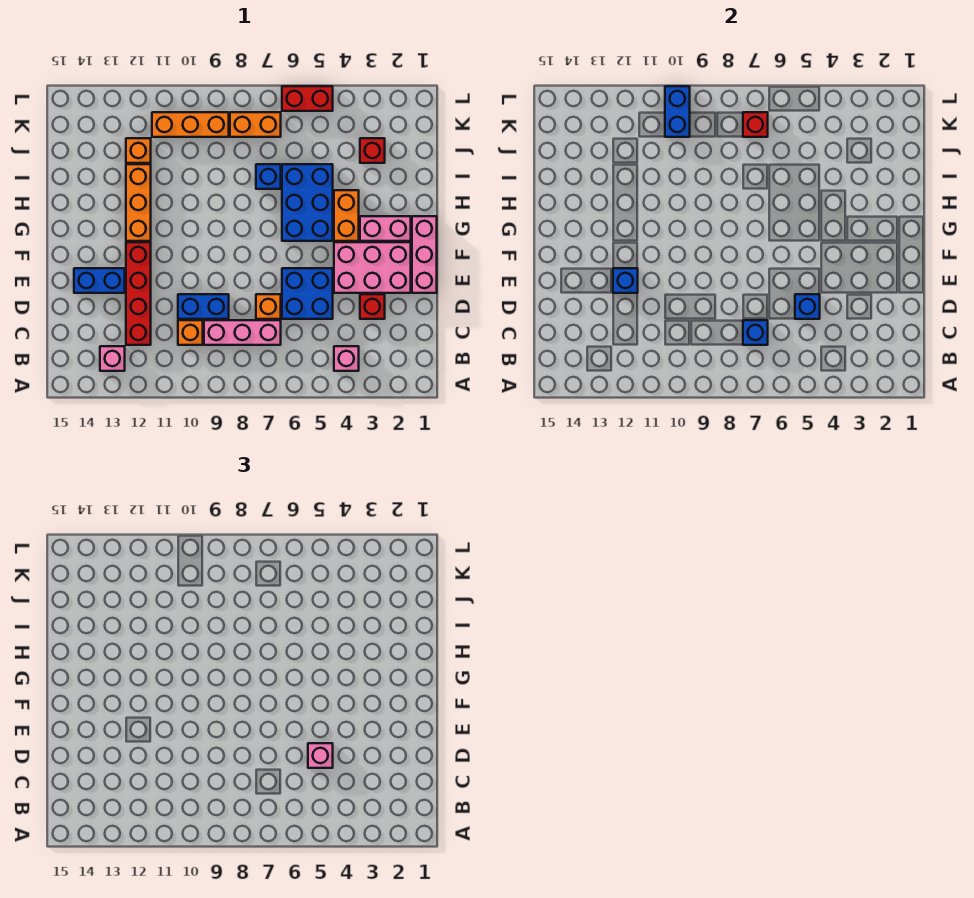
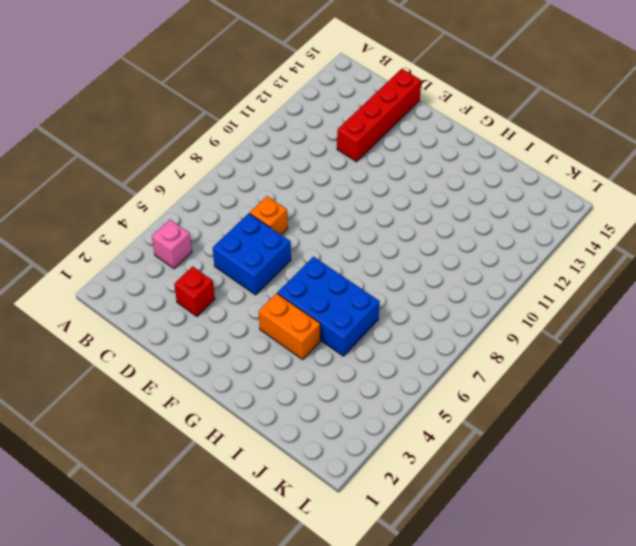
red 1x4 brick [337,69,421,162] -> red 1x4 brick turned to [126,242,151,345]
none -> pink 1x1 brick [100,346,125,371]
none -> pink 1x3 brick [204,320,281,345]
none -> orange 1x1 brick [178,320,203,345]

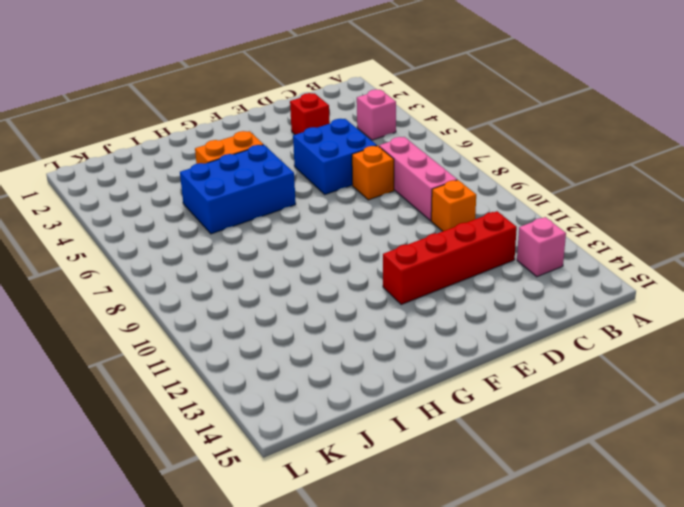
none -> blue 1x2 brick [178,294,229,319]
none -> pink 1x3 brick [412,216,437,293]
none -> pink 2x3 brick [334,242,411,293]

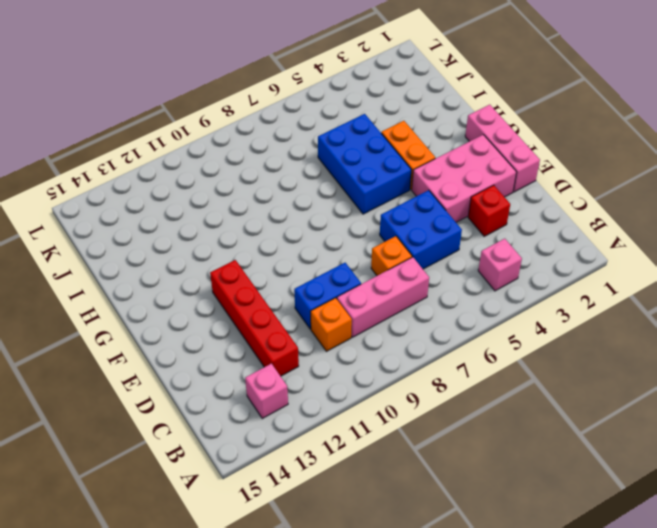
none -> blue 1x2 brick [74,268,125,293]
none -> pink 1x2 brick [360,216,411,241]
none -> orange 1x3 brick [126,164,151,241]

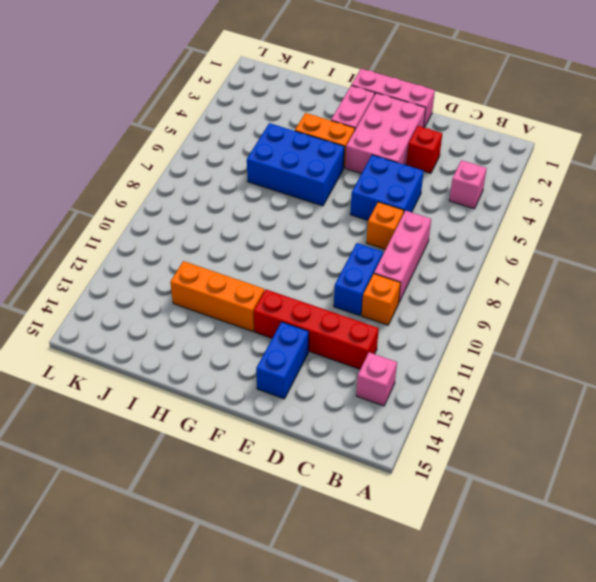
none -> blue 1x1 brick [256,164,281,189]
none -> red 1x1 brick [360,138,385,163]
none -> orange 1x1 brick [126,138,151,163]

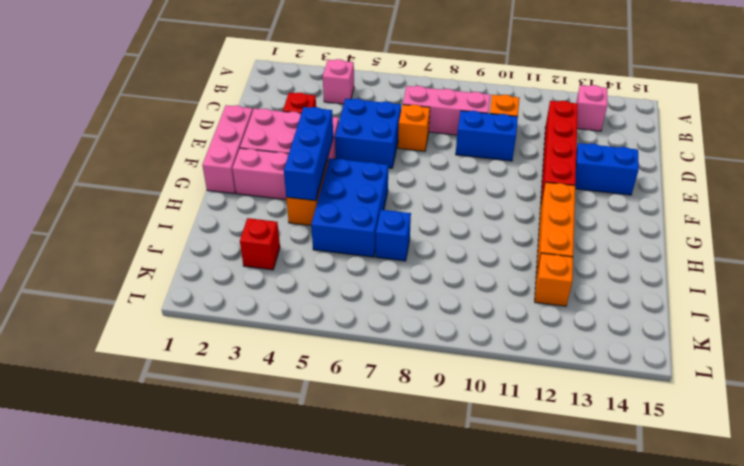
blue 1x3 brick [284,107,333,201] -> none
none -> orange 1x2 brick [230,112,281,137]
none -> orange 1x3 brick [152,112,229,137]
none -> red 1x2 brick [282,86,333,111]

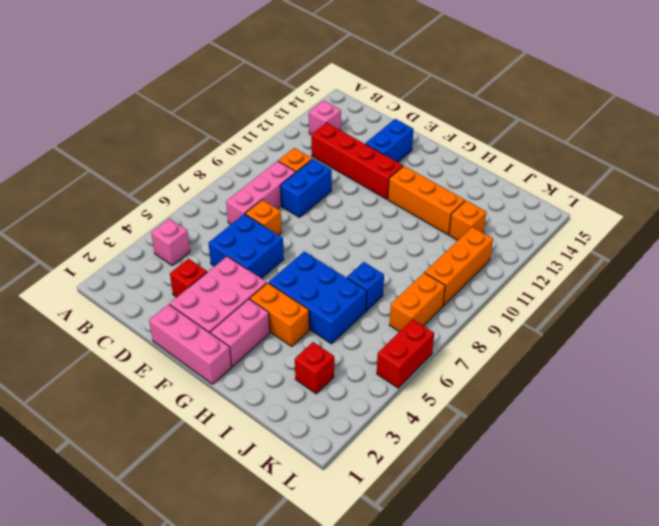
none -> blue 1x1 brick [743,320,768,345]
none -> blue 1x1 brick [795,294,820,319]
none -> blue 1x1 brick [613,268,638,293]

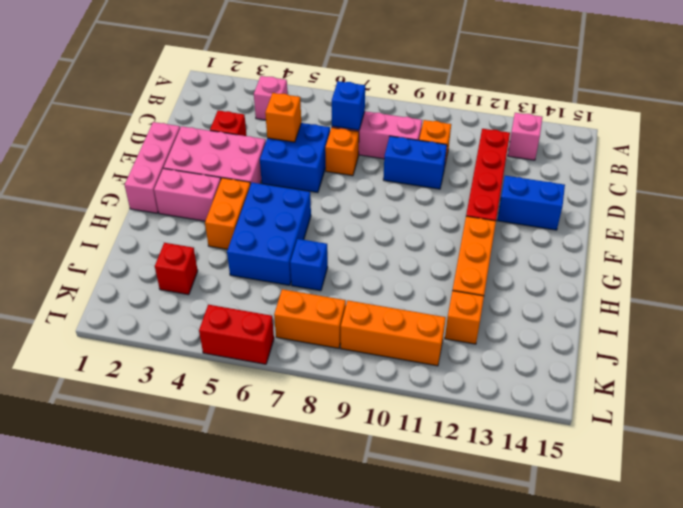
orange 1x1 brick [265,93,301,142] -> blue 1x1 brick [795,294,820,319]
none -> blue 1x1 brick [613,268,638,293]
none -> red 1x1 brick [743,112,768,137]
none -> blue 1x2 brick [665,86,690,137]

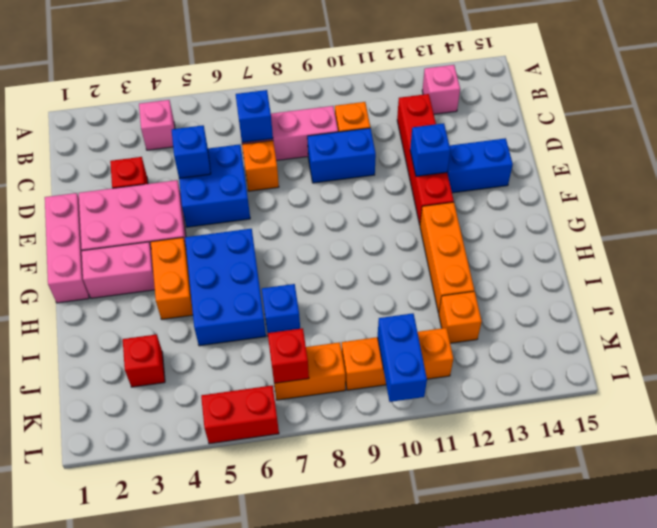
none -> pink 1x1 brick [308,743,333,768]

